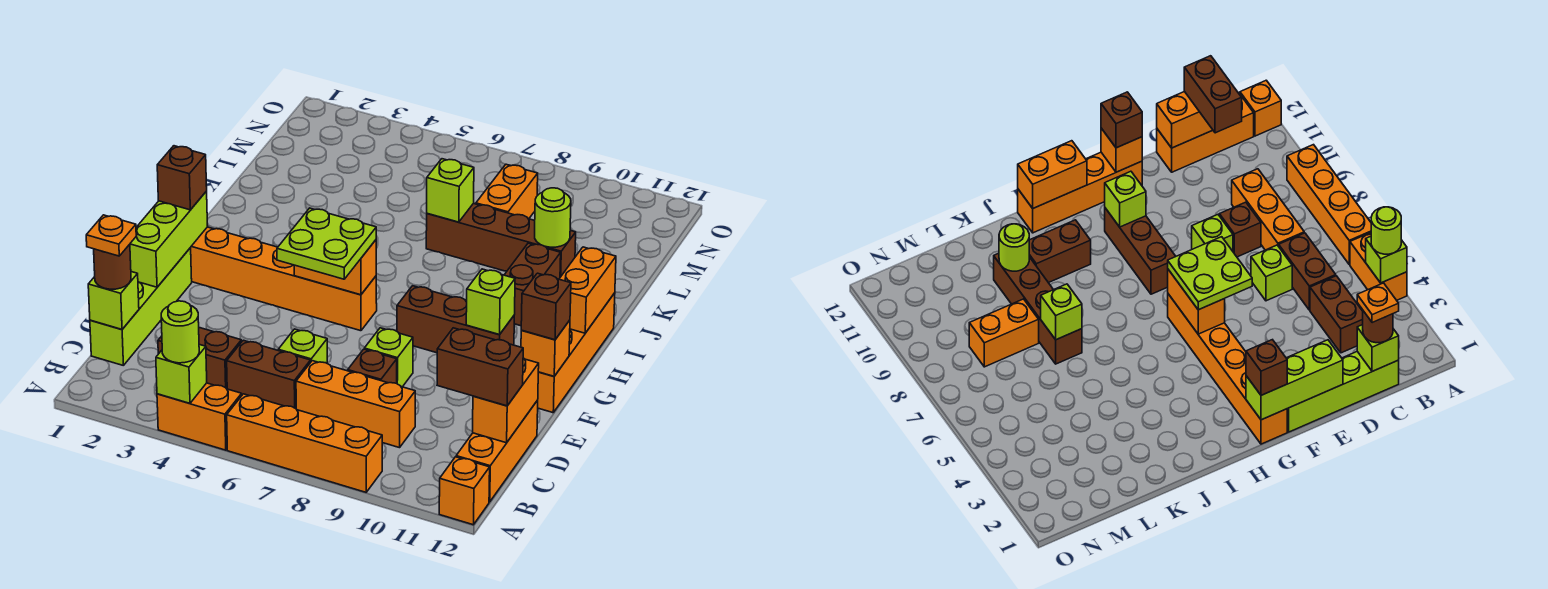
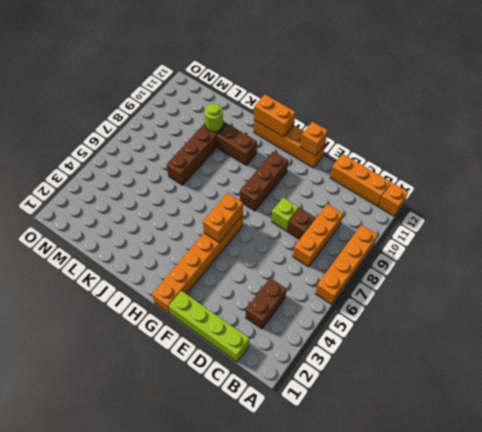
none -> orange 1x2 brick [157,383,242,450]
none -> brown 1x2 brick [227,340,311,409]
none -> lime 1x1 brick [278,329,327,363]
none -> orange 1x2 brick [476,164,538,219]

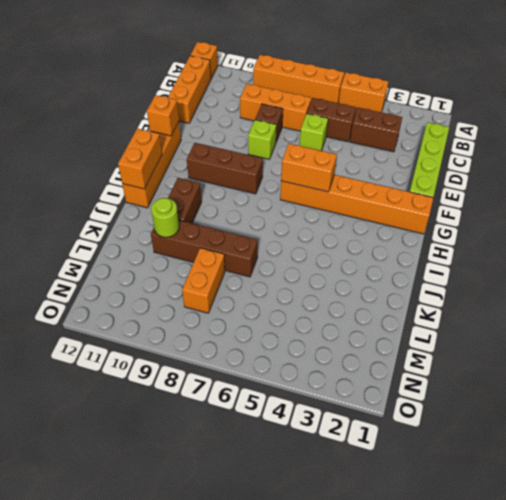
none -> lime 1x1 brick [156,344,207,403]
none -> lime 1x1 brick [88,272,139,330]
none -> orange 1x2 brick [473,358,539,443]
none -> lime 1x3 brick [130,191,208,287]

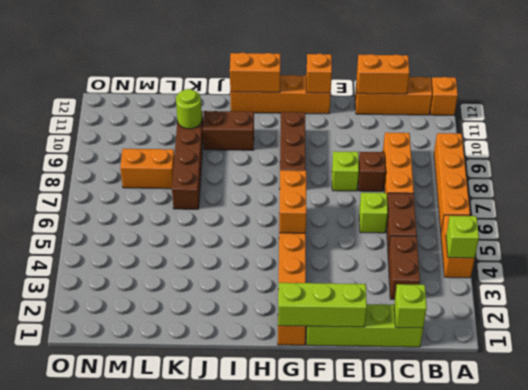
none -> lime 1x1 brick [466,269,515,335]
none -> lime 1x1 brick [427,159,474,222]
none -> lime 1x1 round brick [161,301,199,363]
none -> brown 1x1 round brick [94,244,131,289]

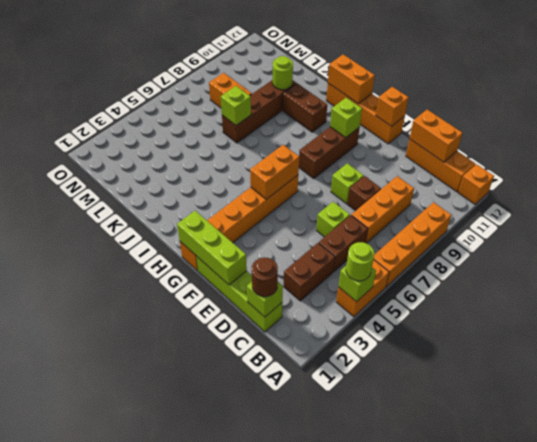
none -> brown 1x2 brick [437,328,523,406]
none -> lime 2x2 plate [277,208,376,279]
none -> brown 1x1 brick [521,273,571,340]
none -> brown 1x1 brick [157,146,207,210]

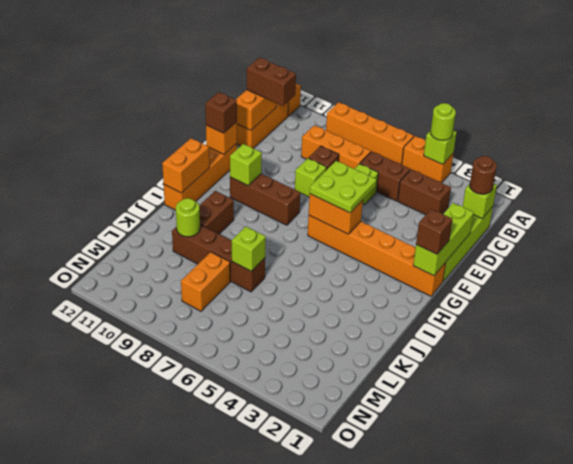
none -> orange 1x1 plate [86,215,136,256]

